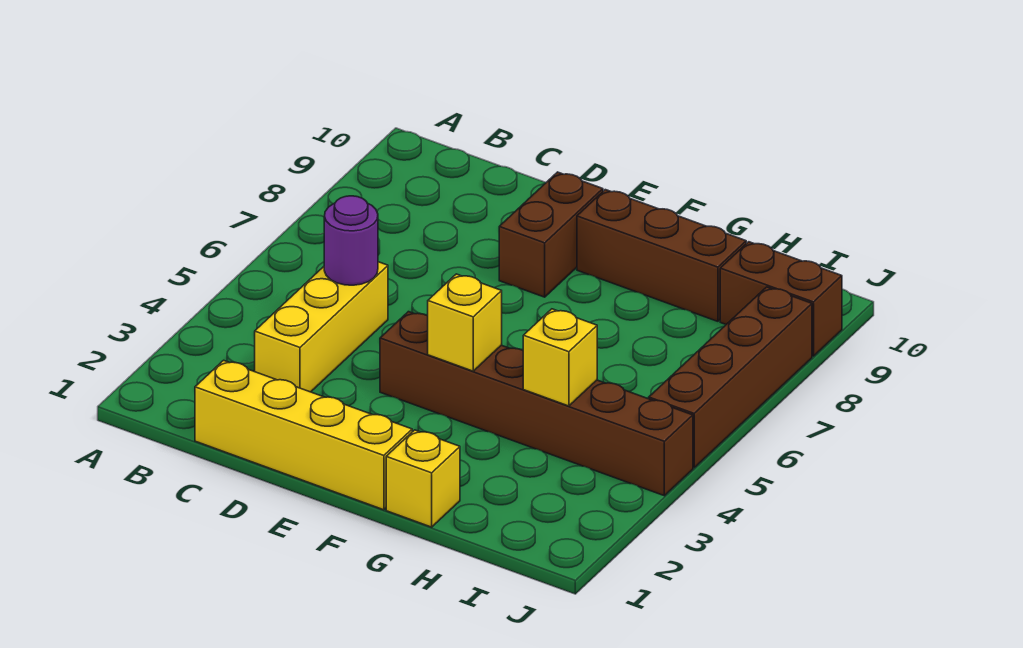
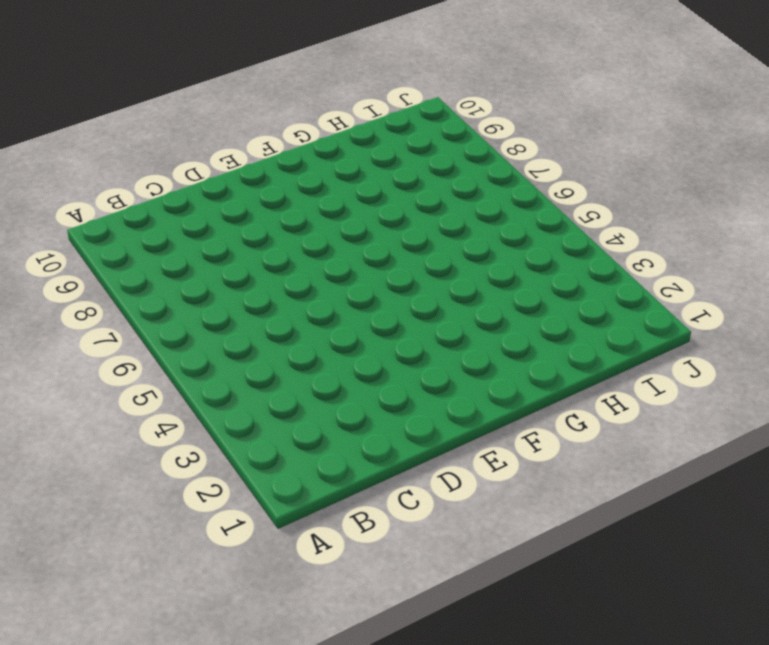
none -> yellow 1x4 brick [195,360,412,510]
none -> yellow 1x3 brick [255,262,388,392]

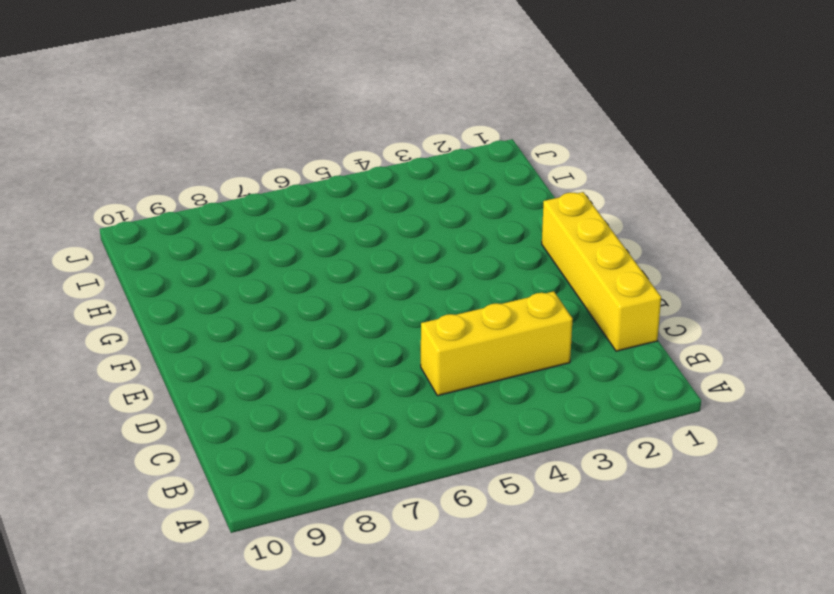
none -> brown 1x6 brick [380,312,693,496]
none -> brown 1x2 brick [499,172,603,297]

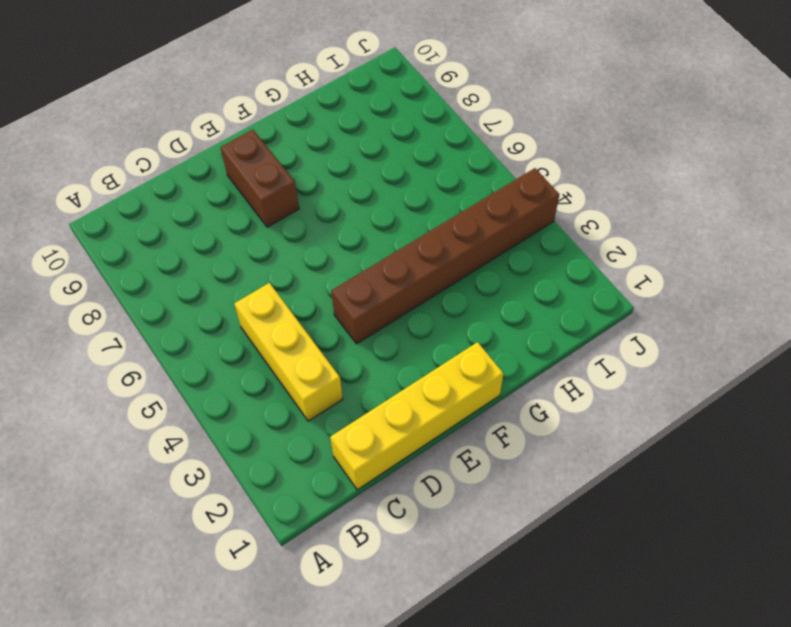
none -> brown 1x3 brick [577,190,746,321]
none -> yellow 1x1 brick [386,430,460,527]

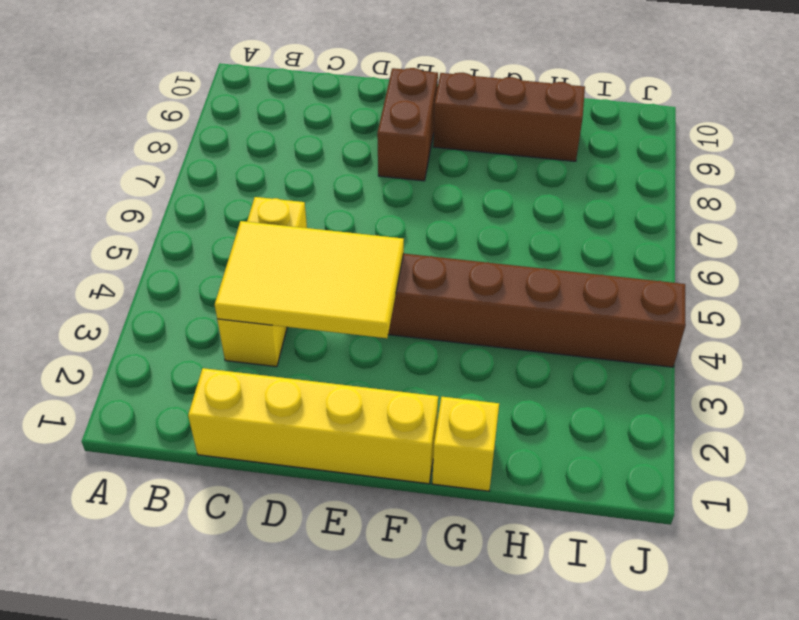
yellow 2x3 tile [215,221,404,338] -> none
none -> brown 1x2 brick [720,242,842,356]
none -> brown 1x4 brick [649,287,812,468]

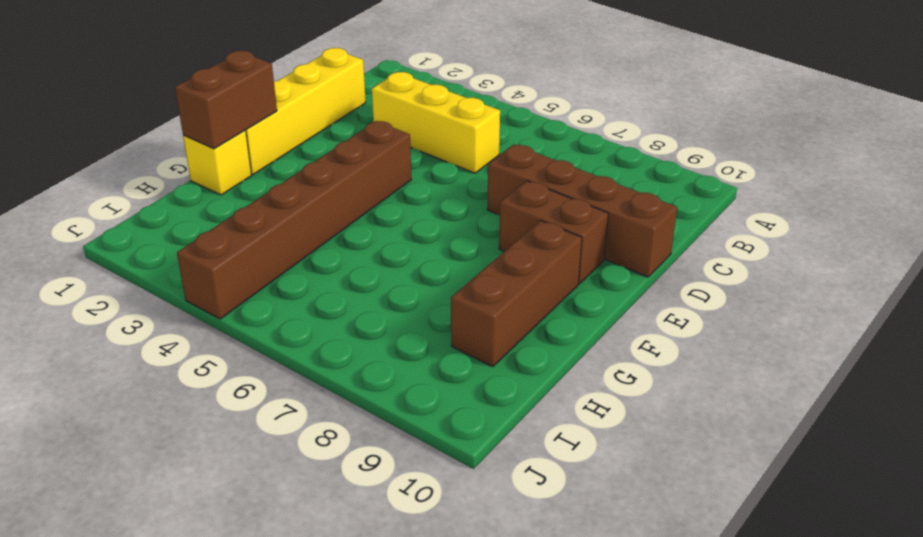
brown 1x4 brick [487,144,677,277] -> brown 1x4 brick moved to [649,287,812,468]
brown 1x2 brick [175,51,277,149] -> brown 1x2 brick moved to [720,242,842,356]
none -> purple 1x1 round brick [324,196,378,285]
none -> yellow 1x1 brick [428,274,502,371]

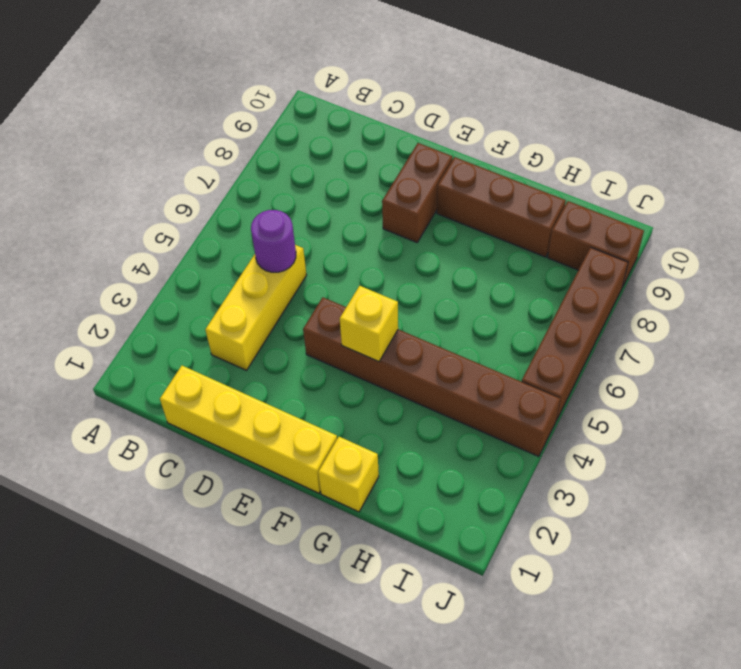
none -> yellow 1x1 brick [523,309,597,406]

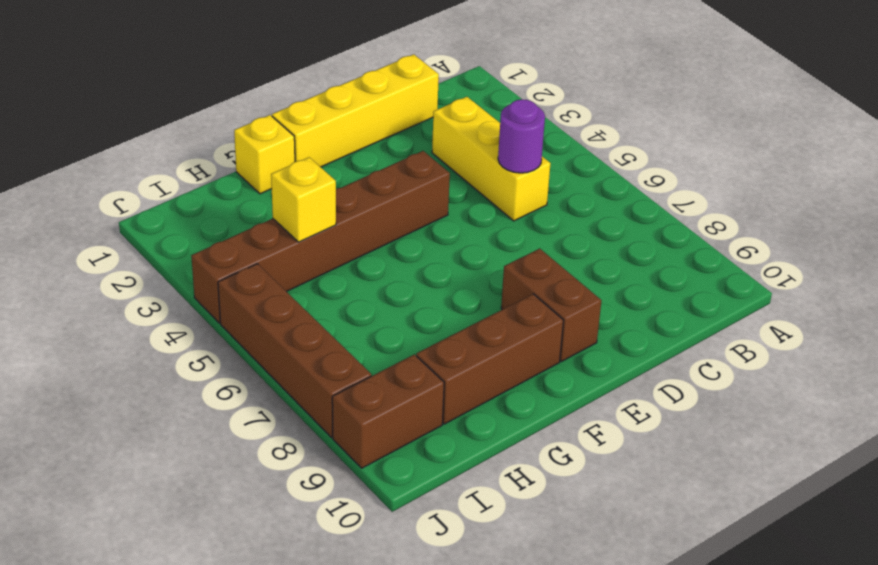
none -> yellow 1x1 brick [428,274,502,371]

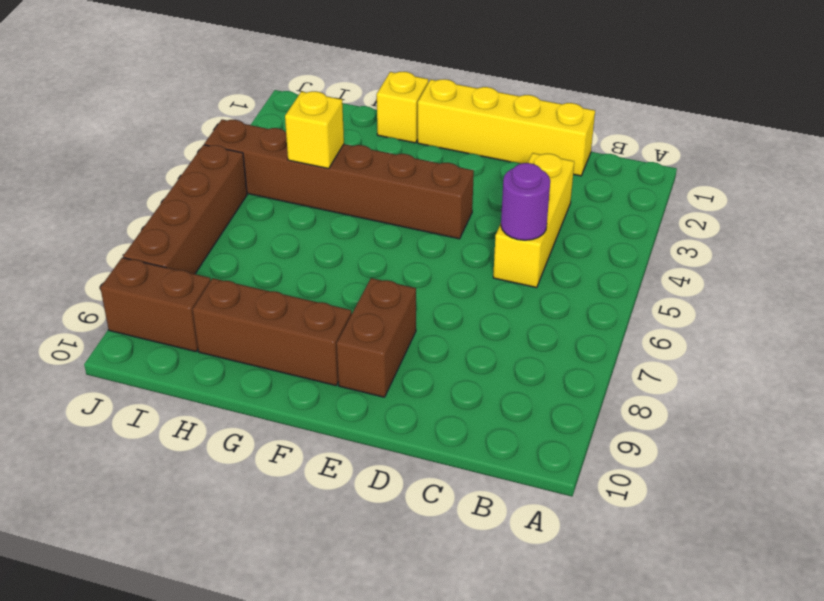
none -> yellow 1x1 brick [428,274,502,371]

